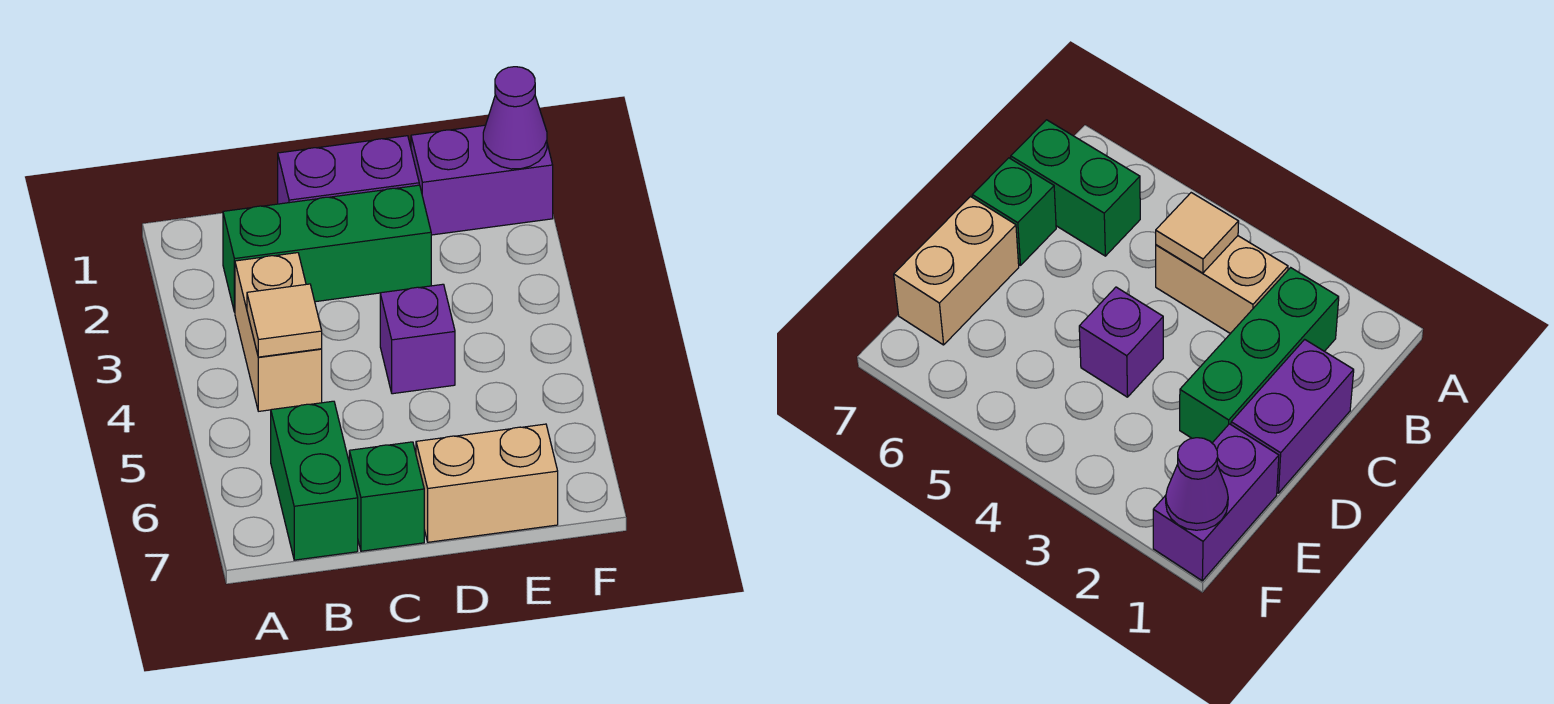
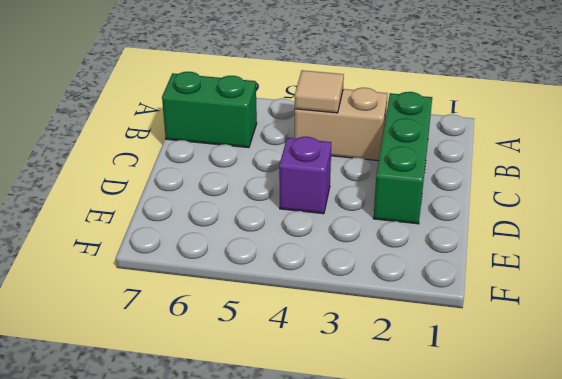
none -> purple 1x2 brick [278,136,419,204]
none -> green 1x1 brick [349,442,424,551]

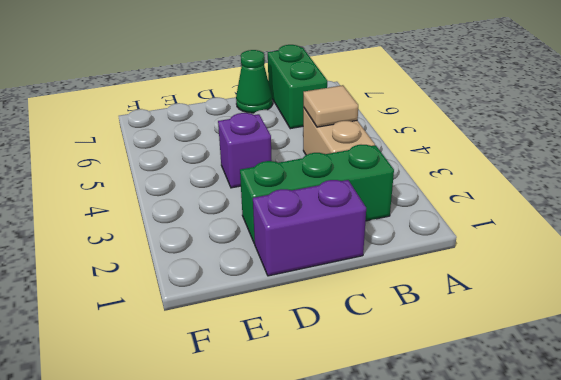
green 1x1 cone [236,50,273,113] -> green 1x1 brick [349,442,424,551]
none -> tan 1x2 brick [416,424,558,542]
none -> purple 1x2 brick [411,125,553,235]

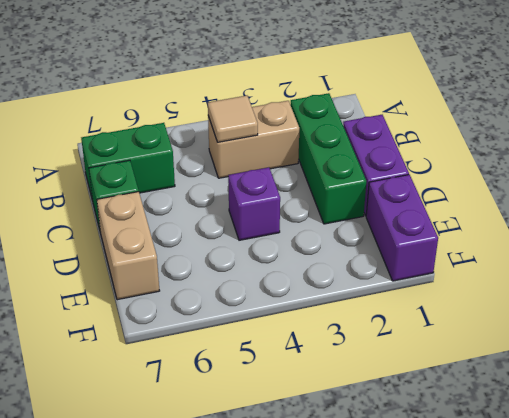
none -> purple 1x1 cone [483,67,547,169]

